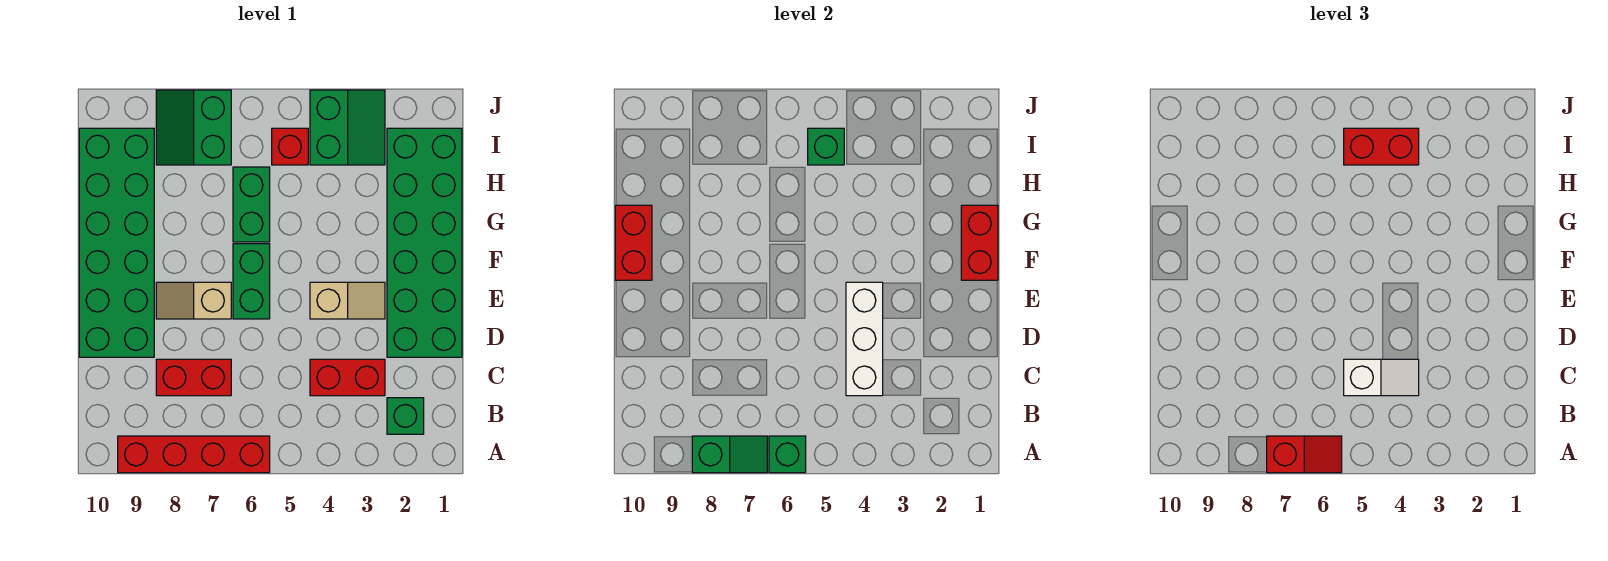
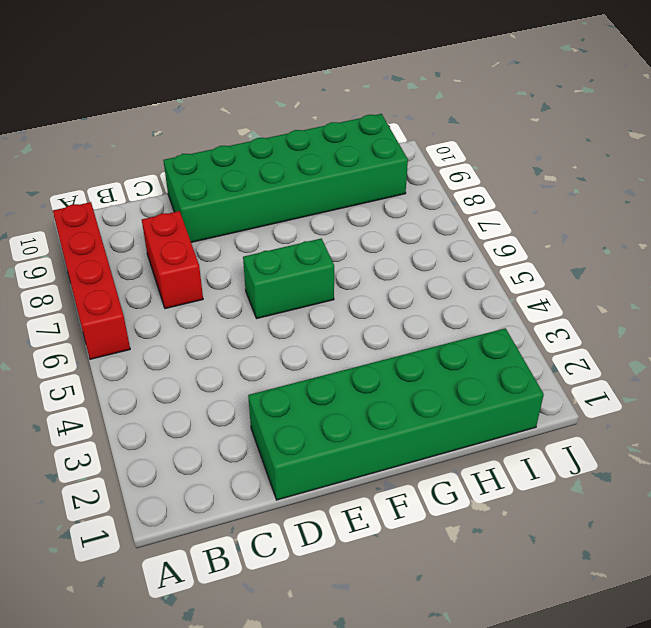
none -> green 1x1 brick [387,398,424,434]
none -> red 1x2 brick [310,359,385,396]
none -> tan 1x2 slope [310,282,385,319]

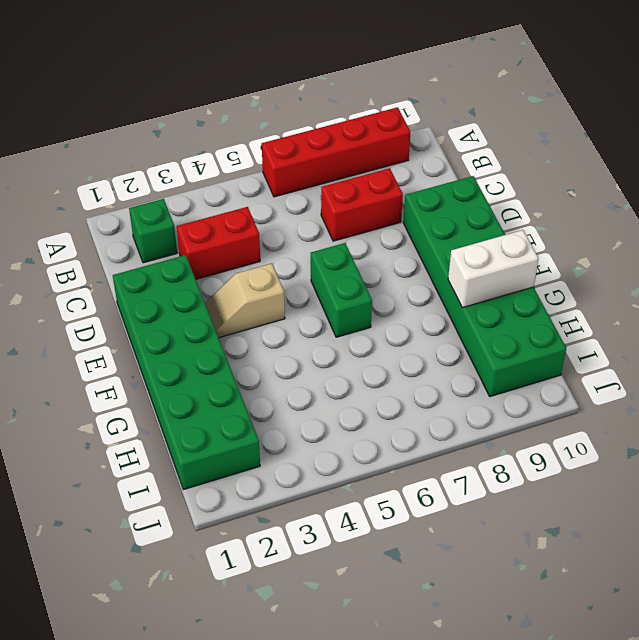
white 1x2 brick [448,230,539,308] -> red 1x2 brick [615,205,652,280]
none -> tan 1x2 slope [156,282,231,319]
none -> green 1x2 brick [233,167,270,242]
none -> green 2x2 slope [310,90,385,165]

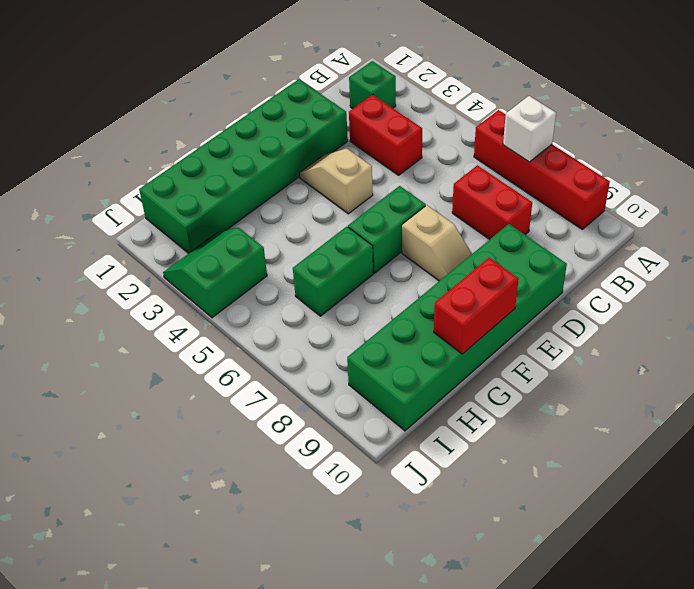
white 1x1 brick [503,96,556,162] -> green 1x2 slope [692,436,767,473]
none -> red 1x1 brick [272,128,308,165]
none -> green 2x2 slope [156,90,231,165]
none -> green 1x1 brick [769,436,806,473]

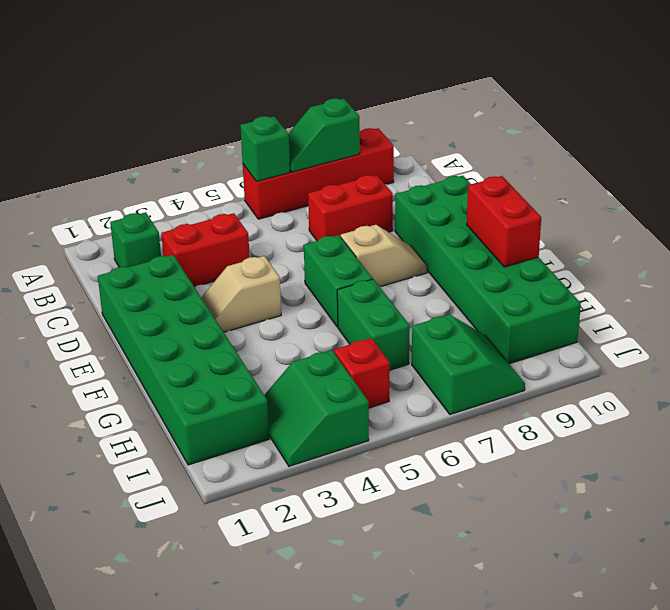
none -> white 1x3 brick [846,282,883,396]
none -> red 1x2 brick [961,205,998,280]
none -> green 1x1 brick [808,128,844,165]

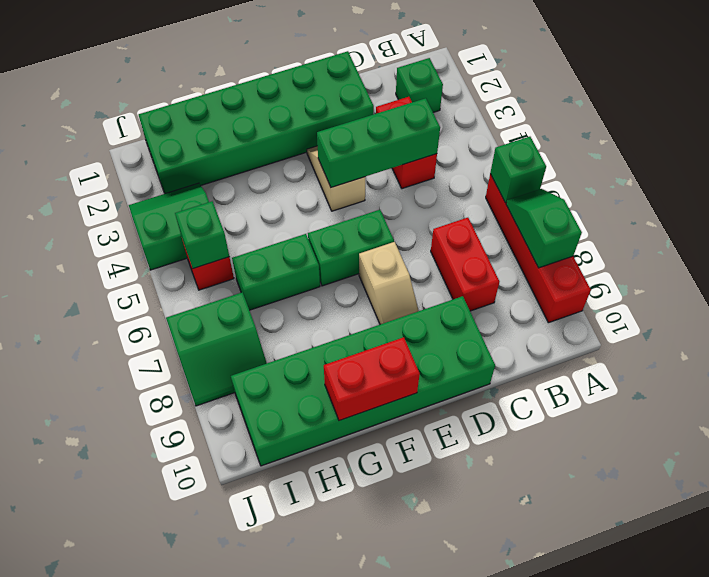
green 1x3 brick [317,98,440,187] -> white 1x3 brick [846,282,883,396]
none -> red 1x2 brick [961,205,998,280]
none -> red 1x2 slope [1267,436,1342,473]
none -> white 1x2 slope [1344,359,1419,396]

